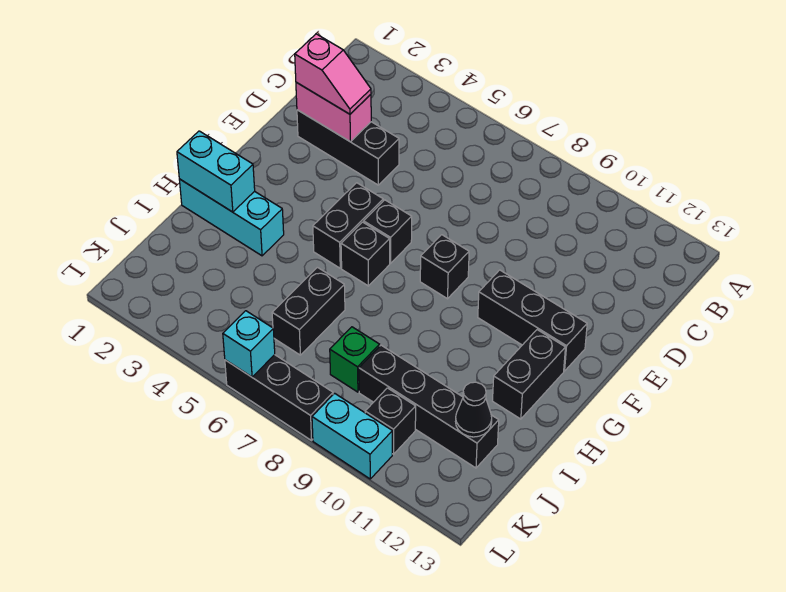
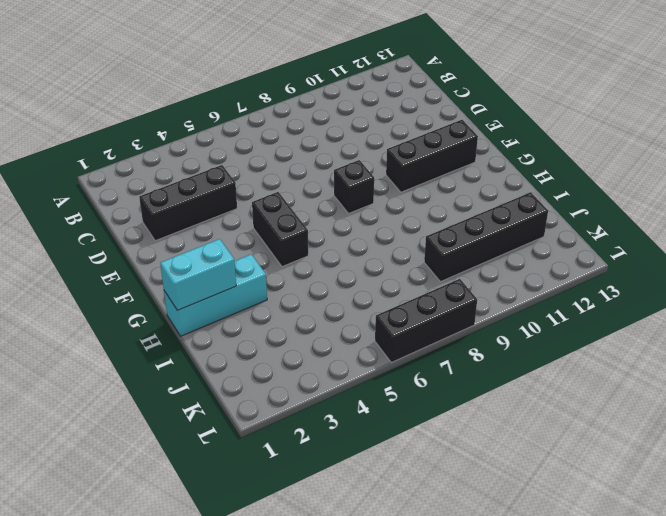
none -> black 1x1 brick [364,200,412,263]
none -> black 1x1 brick [341,222,390,286]
none -> black 1x2 brick [493,330,566,419]

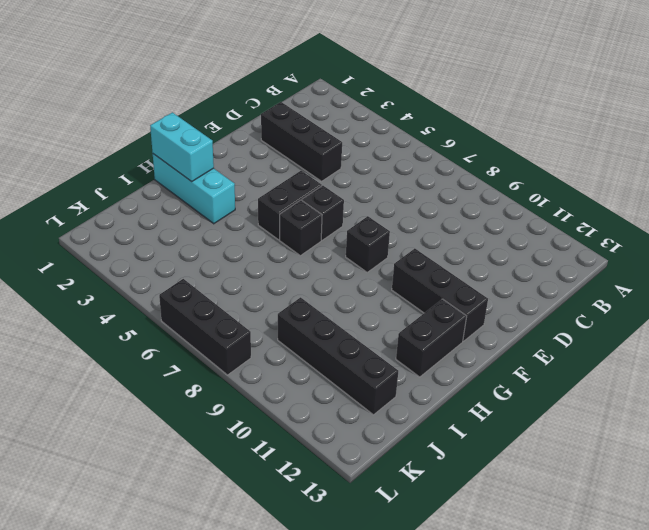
none -> black 1x2 brick [272,267,345,355]
none -> green 1x1 brick [330,327,380,392]
none -> black 1x1 brick [365,388,416,454]

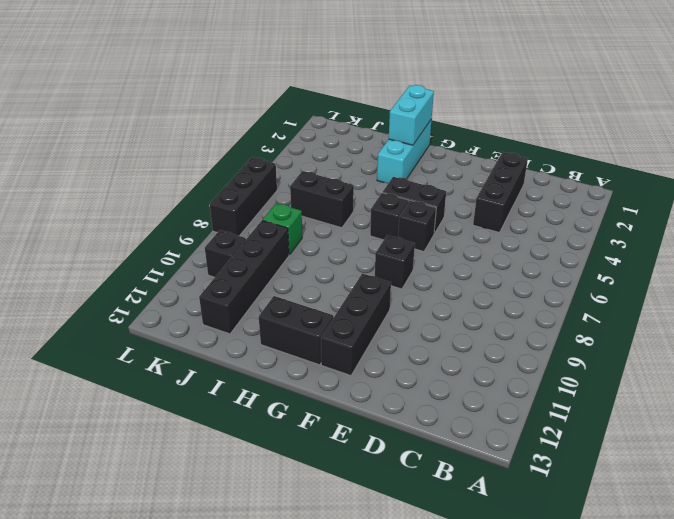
none -> cyan 1x2 brick [312,393,392,479]
none -> pink 1x2 brick [296,82,371,142]
none -> black 1x1 cone [456,382,492,437]

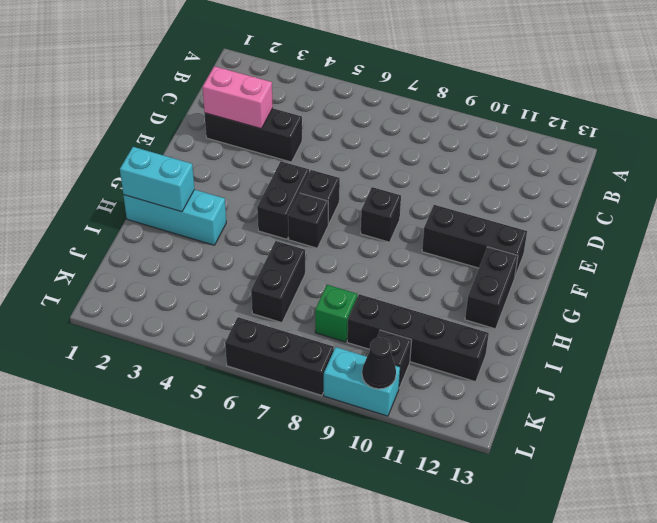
black 1x1 cone [362,337,396,389] -> black 1x1 cone moved to [456,382,492,437]
none -> cyan 1x1 brick [223,311,275,377]
none -> pink 1x2 slope [295,34,371,114]

